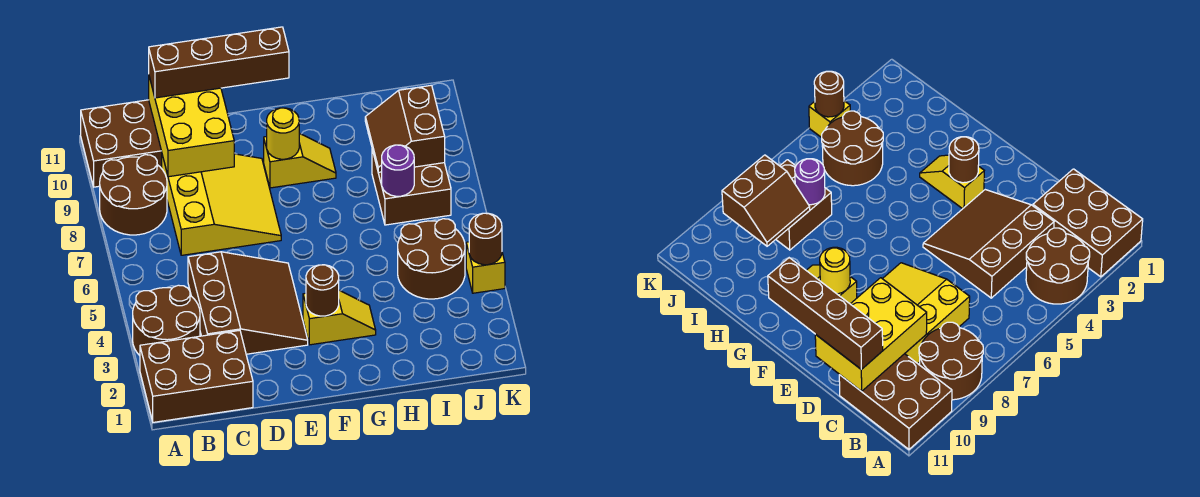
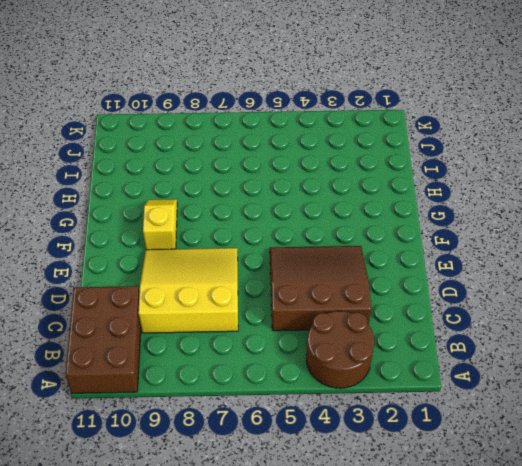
none -> brown 2x3 brick [140,330,253,422]
none -> brown 2x2 round brick [100,155,167,235]
none -> yellow 1x2 slope [303,290,376,345]

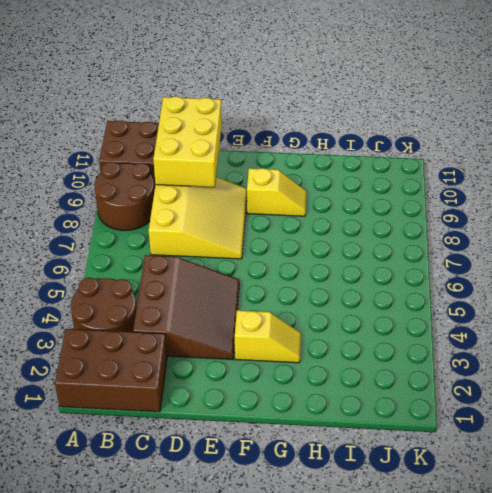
none -> brown 2x2 round brick [398,219,465,299]
none -> brown 2x2 brick [372,150,451,225]
none -> yellow 1x1 brick [466,242,505,293]

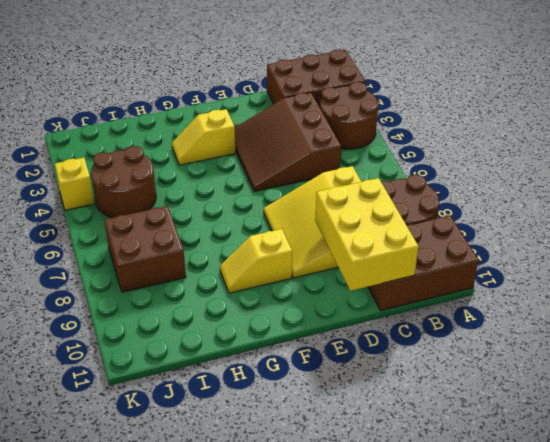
none -> brown 1x1 round brick [306,265,339,316]
none -> yellow 1x1 round brick [267,108,299,159]
none -> purple 1x1 round brick [382,145,414,196]

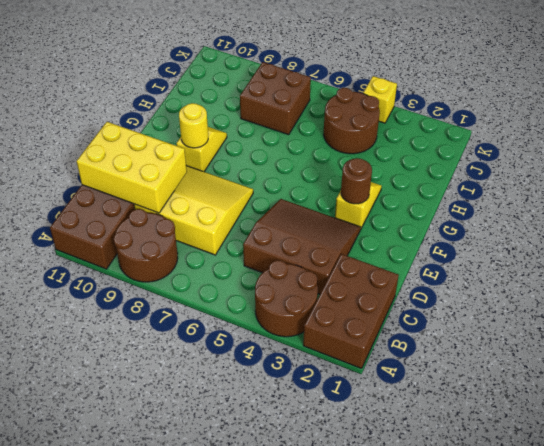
none -> purple 1x1 round brick [382,145,414,196]
none -> brown 2x2 slope [365,85,445,172]
none -> brown 1x1 round brick [469,213,502,265]

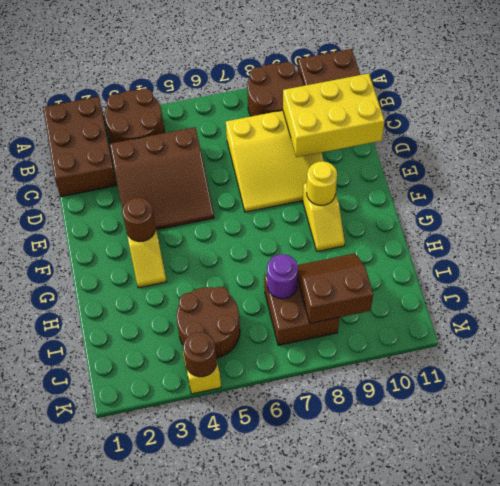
none -> brown 1x4 brick [149,27,289,98]

